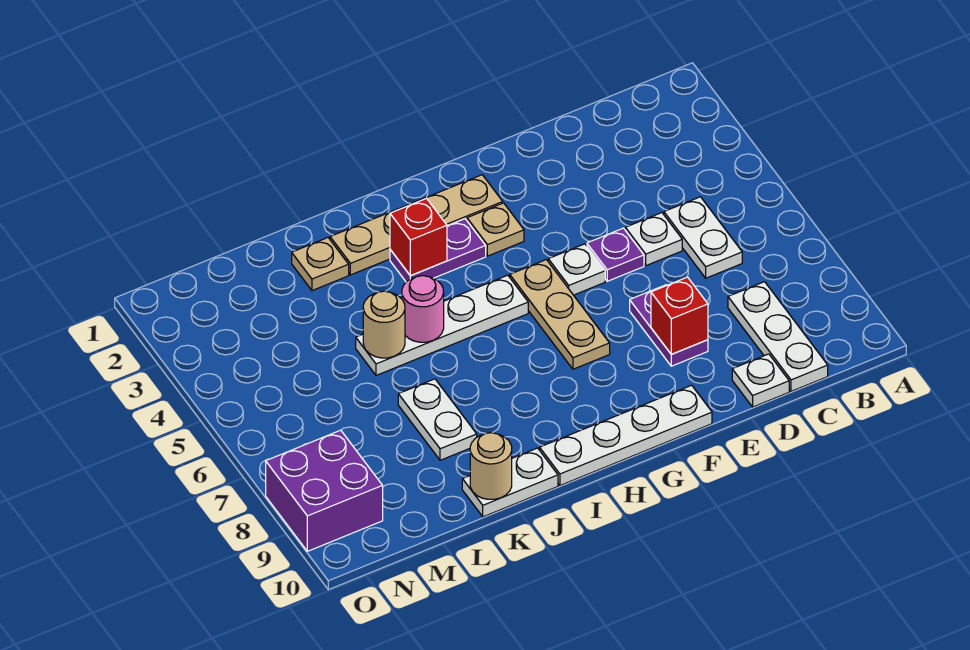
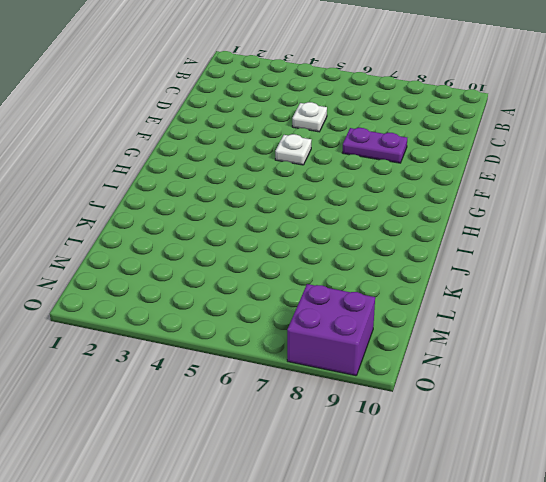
none -> white 1x2 plate [664,197,742,278]
none -> white 1x3 plate [728,282,828,391]
none -> white 1x1 plate [732,354,789,407]

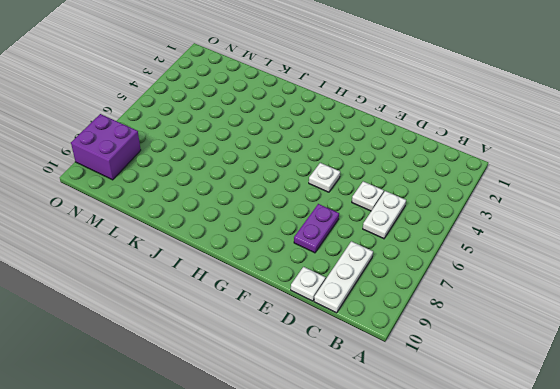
none -> purple 1x1 plate [587,228,644,281]
none -> white 1x4 plate [540,385,712,485]
none -> tan 1x4 plate [330,175,503,275]

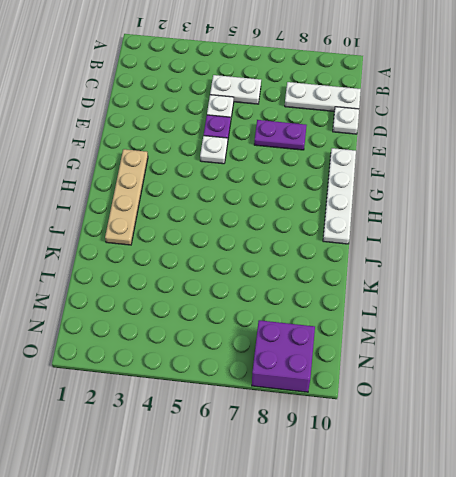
none -> tan 1x1 plate [467,203,524,256]
none -> tan 1x3 plate [510,260,610,369]
none -> purple 1x2 plate [390,219,486,282]

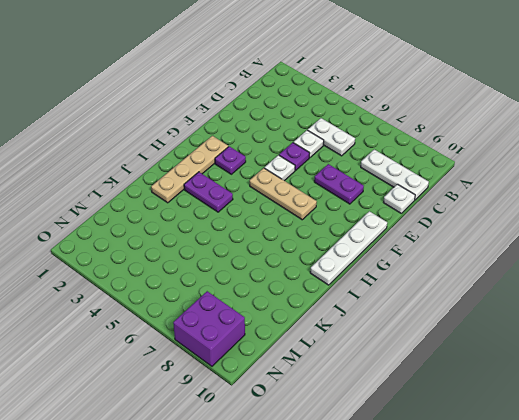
purple 1x1 plate [215,146,246,174] -> tan 1x1 plate [467,203,524,256]
purple 1x2 plate [184,172,233,212] -> purple 1x2 plate turned to [390,219,486,282]
none -> white 1x4 plate [356,275,528,375]
none -> white 1x2 plate [462,448,558,517]
none -> tan 1x1 plate [292,238,349,291]

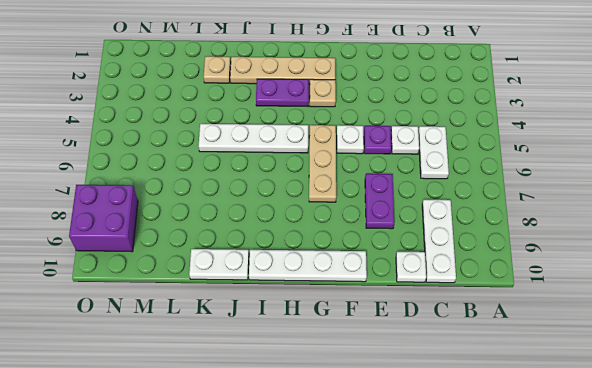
none -> white 1x2 plate [398,379,477,460]
none -> red 1x1 brick [651,277,708,354]
none -> red 1x1 brick [390,198,447,276]

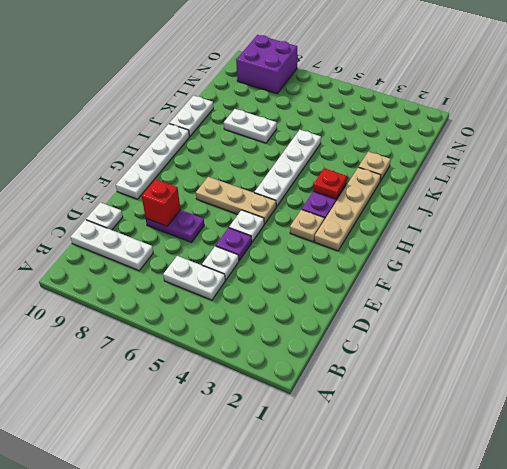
red 1x1 plate [313,168,347,199] -> red 1x1 brick [390,198,447,276]
none -> pink 1x1 round brick [402,276,444,342]
none -> tan 1x1 round brick [363,291,405,358]
none -> tan 1x1 round brick [470,433,512,499]

